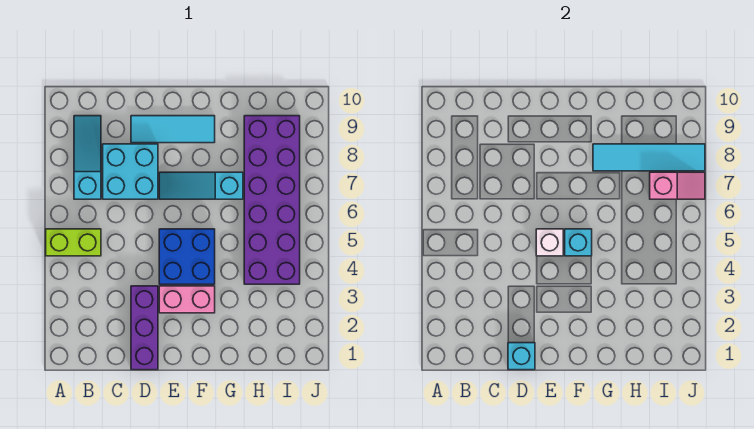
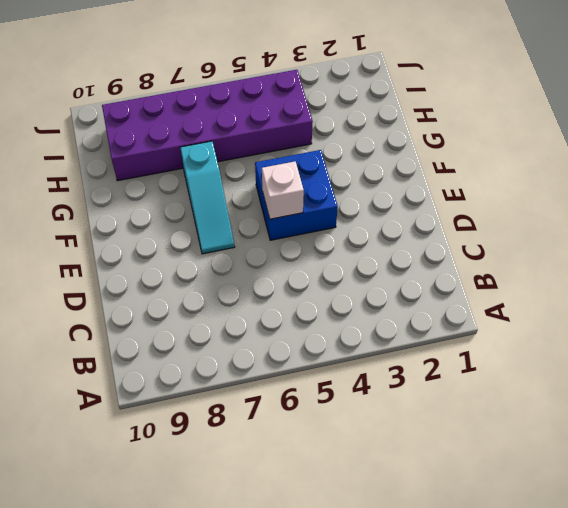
none -> lime 1x2 brick [46,229,101,256]
none -> cyan 1x3 slope [74,116,101,199]
none -> cyan 2x2 brick [103,144,158,199]

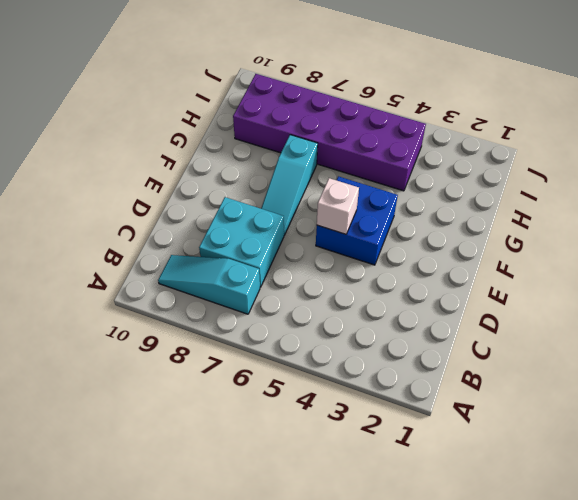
none -> lime 1x2 brick [46,229,101,256]
none -> purple 1x3 brick [131,286,158,370]
none -> cyan 1x3 tile [131,116,215,143]

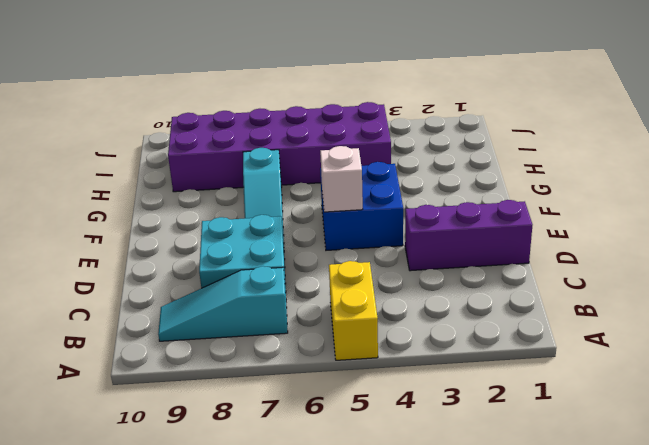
yellow 1x2 brick [329,261,378,360] -> lime 1x2 brick [46,229,101,256]
none -> cyan 1x3 tile [131,116,215,143]
none -> pink 1x2 brick [159,286,215,313]
none -> cyan 1x1 brick [508,343,535,370]

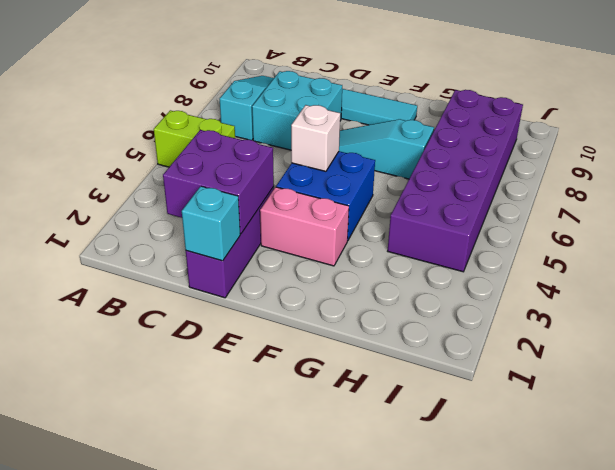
purple 2x2 brick [163,130,274,234] -> none
none -> cyan 1x1 brick [565,229,592,256]
none -> cyan 1x4 tile [593,144,705,171]
none -> pink 1x2 slope [650,172,705,199]

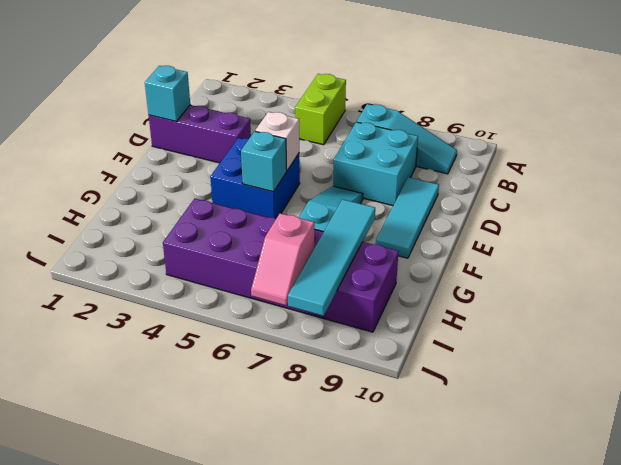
none -> pink 1x2 brick [159,286,215,313]

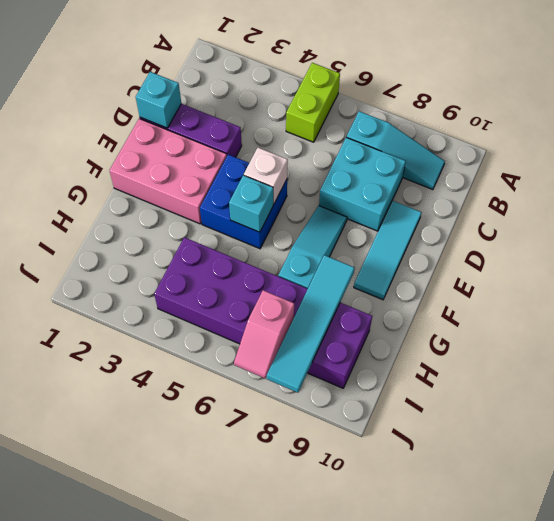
pink 2x3 brick [109,119,227,224] -> pink 1x2 brick [159,286,215,313]

